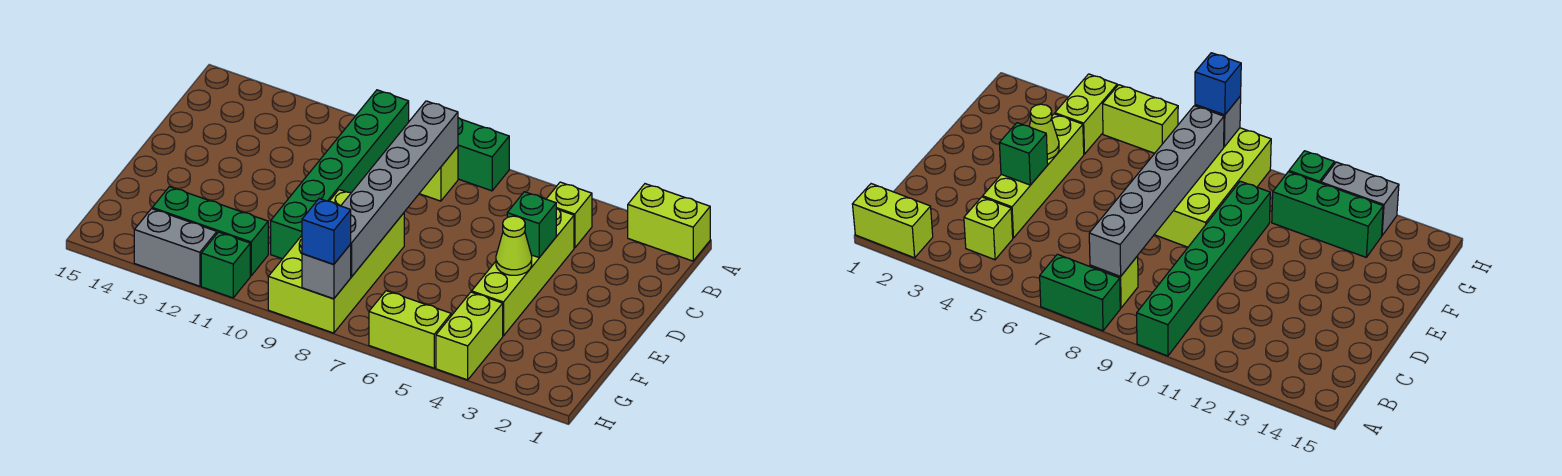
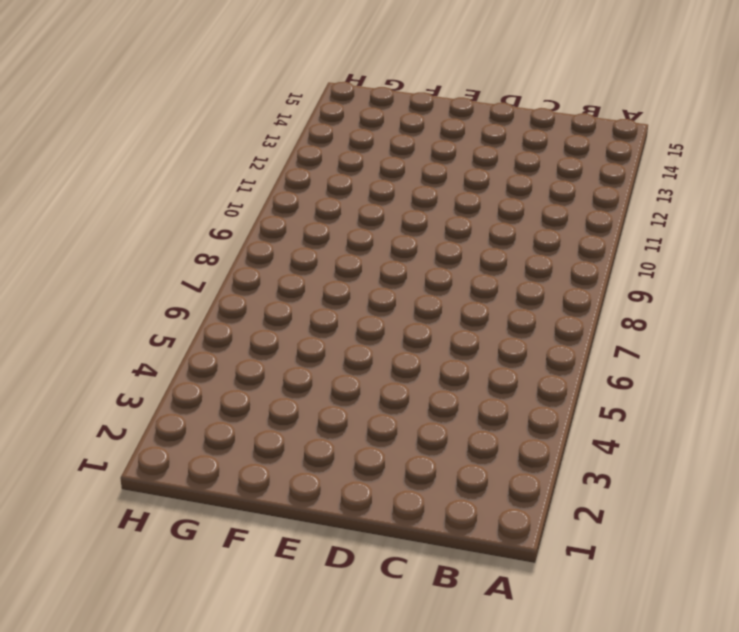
none -> lime 1x2 brick [628,184,710,261]
none -> green 1x2 brick [458,118,509,191]
none -> green 1x6 brick [271,90,409,259]

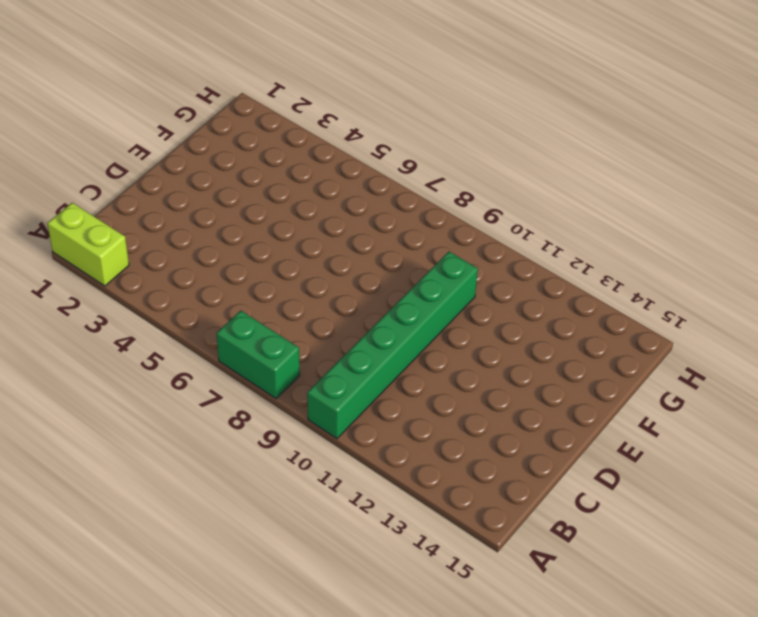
none -> lime 1x1 brick [547,182,592,248]
none -> lime 1x1 brick [419,147,458,201]
none -> lime 1x4 brick [472,208,574,336]

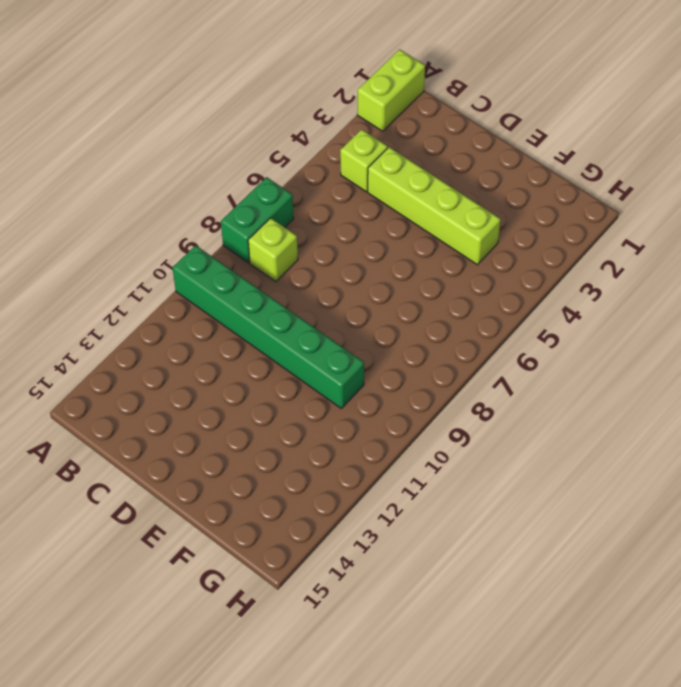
none -> lime 2x4 brick [268,190,404,333]
none -> lime 1x2 brick [436,292,503,380]
none -> green 1x3 brick [152,187,268,276]

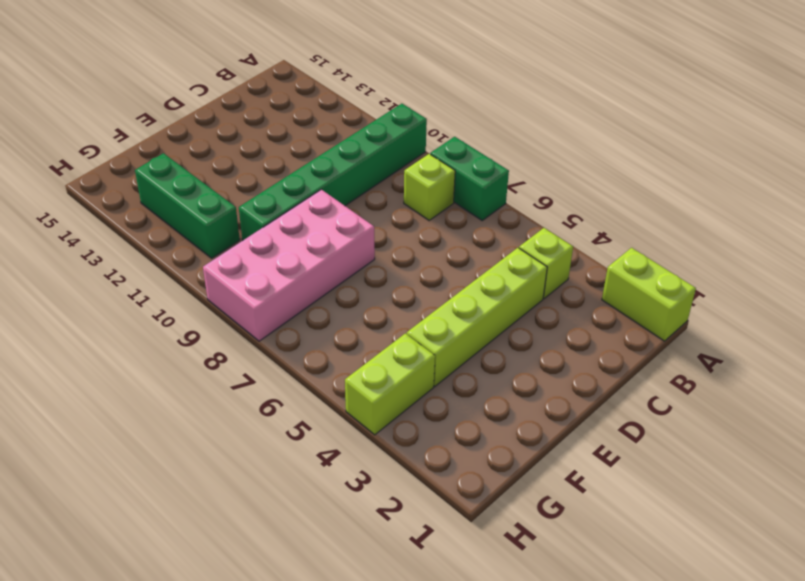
pink 2x4 brick [203,189,375,341] -> lime 2x4 brick [268,190,404,333]
none -> lime 1x2 brick [369,291,451,368]
none -> green 1x1 brick [201,232,250,298]
none -> grey 1x2 brick [134,209,217,286]

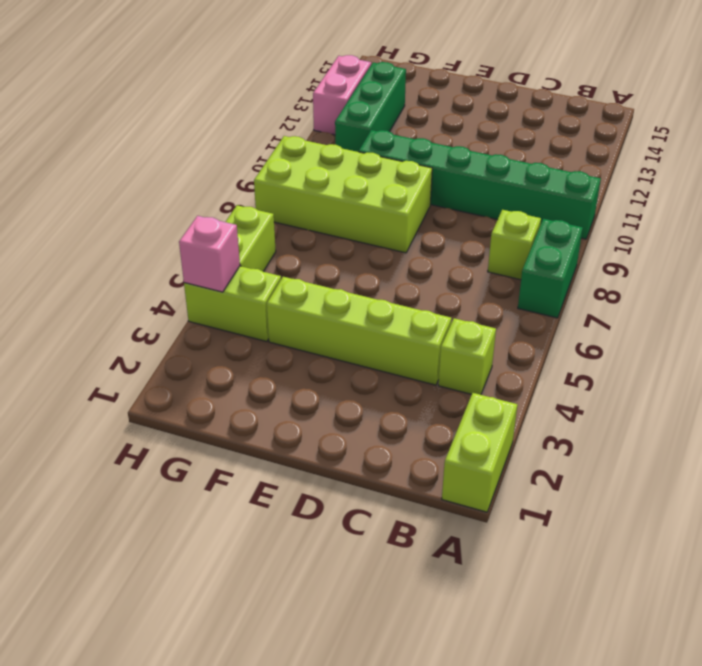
pink 1x1 brick [179,216,240,292] -> none
pink 1x2 brick [313,55,371,135] -> grey 1x2 brick [134,209,217,286]
none -> green 1x1 brick [201,232,250,298]
none -> grey 1x6 brick [341,101,458,277]
none -> green 1x1 brick [507,192,556,258]

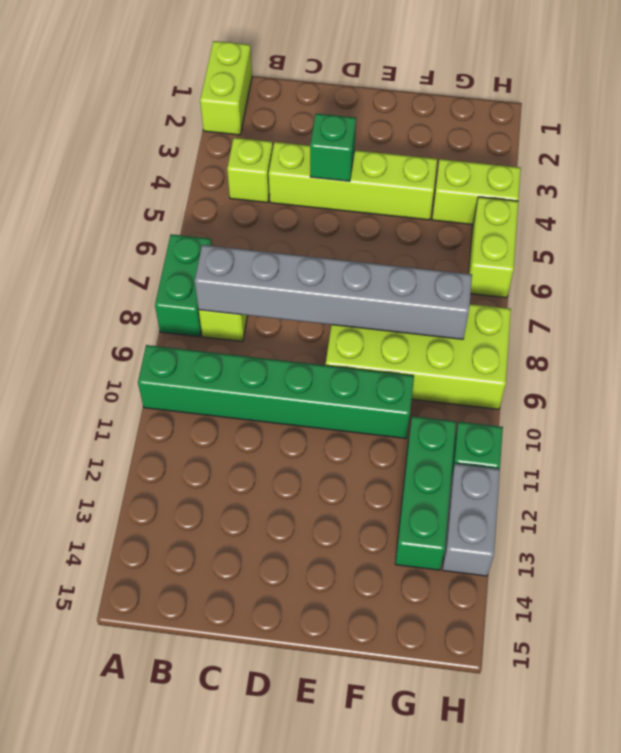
none -> lime 1x1 cone [496,216,532,275]
none -> grey 1x1 brick [302,244,351,299]
none -> blue 1x1 brick [302,199,351,265]

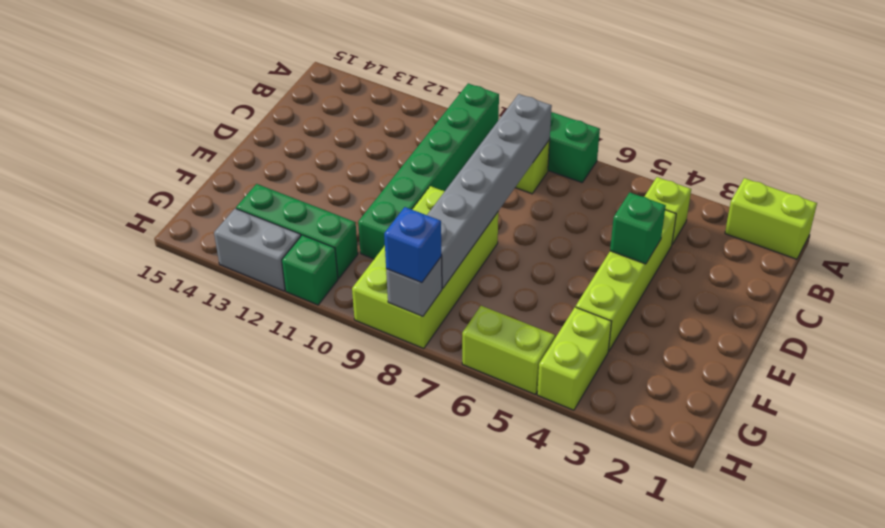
none -> lime 1x1 cone [496,216,532,275]

